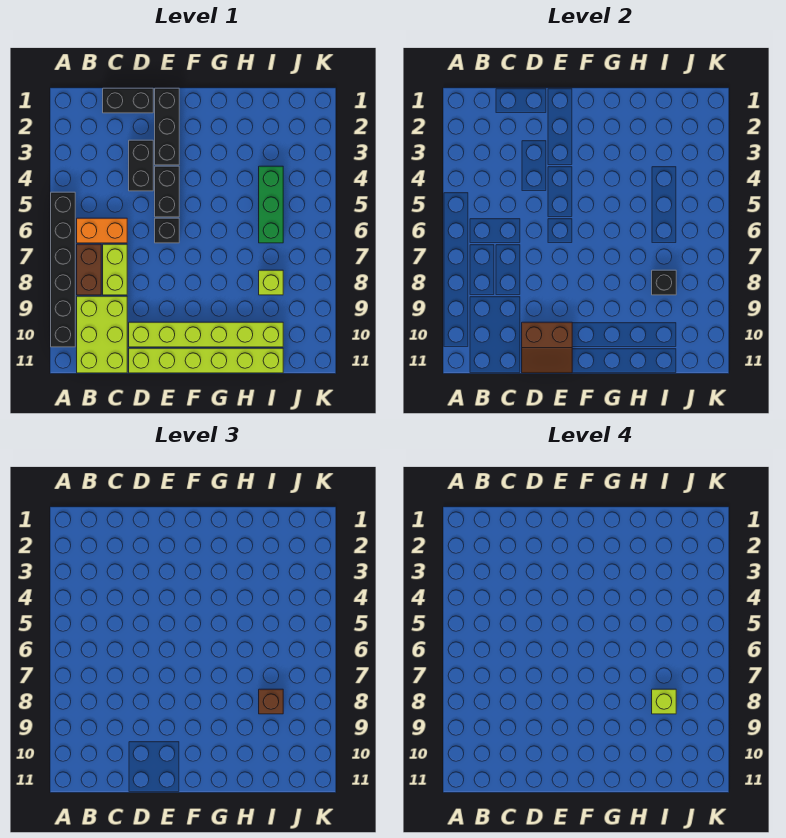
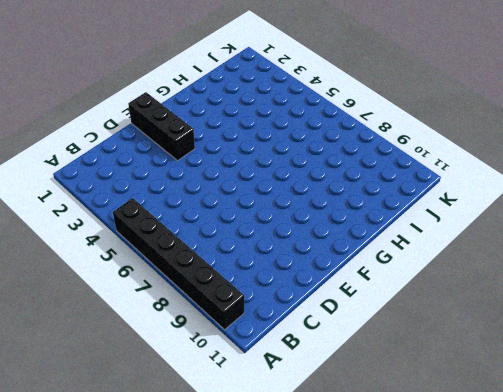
none -> orange 1x2 brick [77,218,127,243]
none -> brown 1x2 brick [77,244,101,295]
none -> lime 2x3 brick [77,296,127,373]

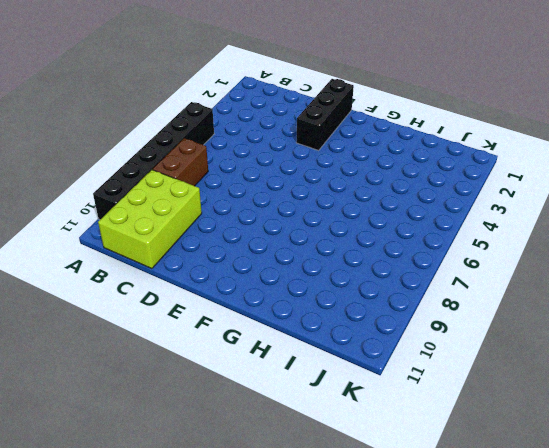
none -> orange 1x2 brick [77,218,127,243]
none -> black 1x2 brick [103,88,153,113]
none -> lime 1x2 brick [103,244,127,295]

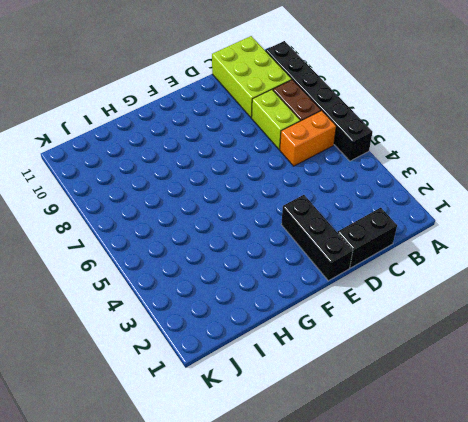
none -> black 1x2 brick [129,140,153,191]
none -> lime 1x6 brick [129,322,283,347]
none -> lime 1x6 brick [129,348,283,373]

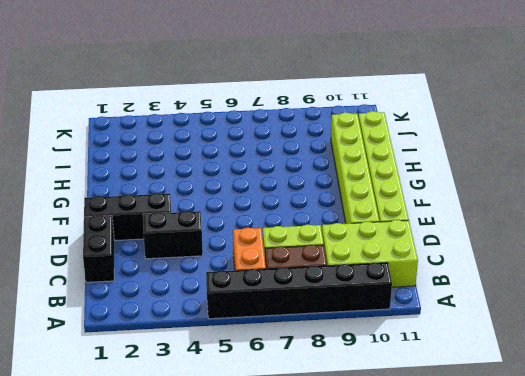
none -> black 1x2 brick [155,166,179,217]
none -> black 1x1 brick [155,218,179,243]
none -> green 1x3 brick [259,166,283,243]

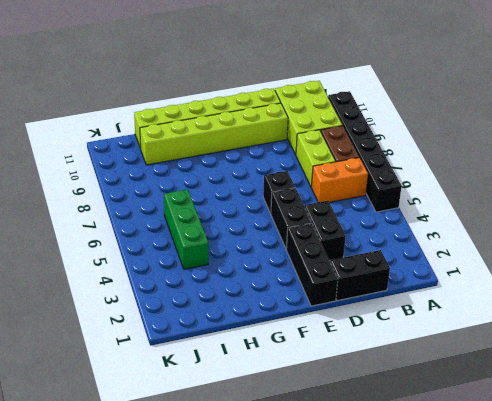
none -> lime 1x1 brick [259,270,283,295]
none -> brown 2x2 slope [522,322,572,373]
none -> black 1x1 brick [652,270,676,295]

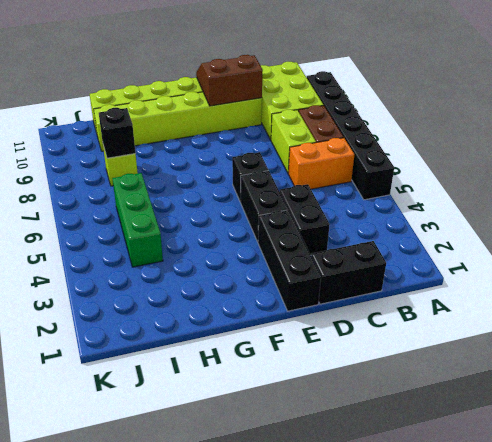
none -> brown 1x1 brick [259,689,283,714]
none -> lime 1x1 brick [652,689,676,714]

